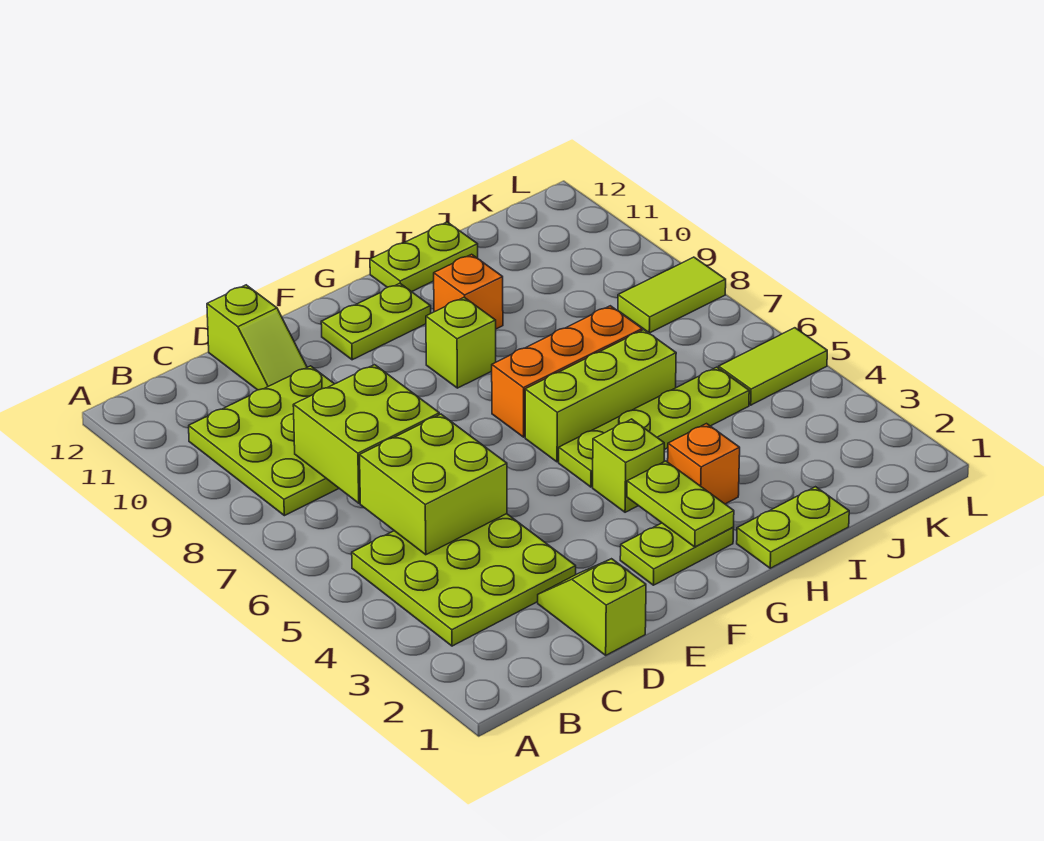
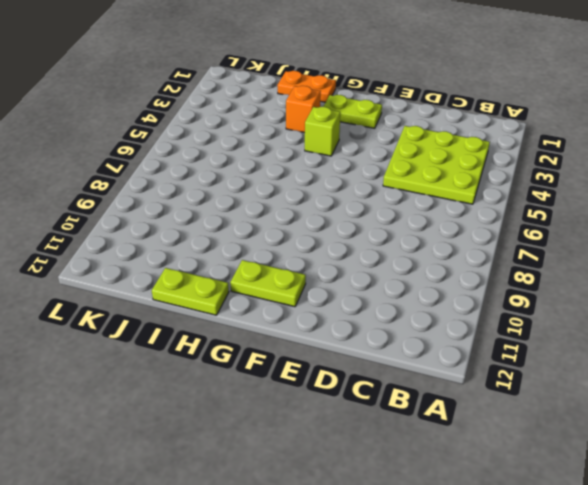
orange 1x2 plate [277,71,336,102] -> lime 1x2 plate [737,487,849,568]
none -> lime 3x3 plate [189,366,339,516]
none -> lime 1x2 slope [538,559,646,655]
none -> lime 1x2 slope [207,285,307,390]

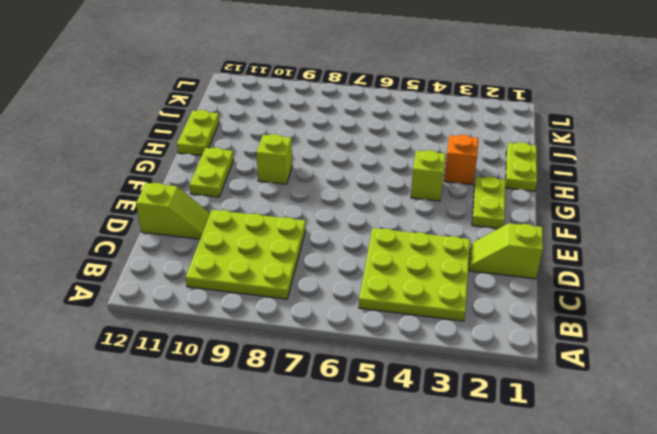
none -> lime 1x4 plate [559,367,749,487]
none -> lime 1x3 brick [525,330,676,462]
none -> orange 1x3 brick [492,306,642,437]

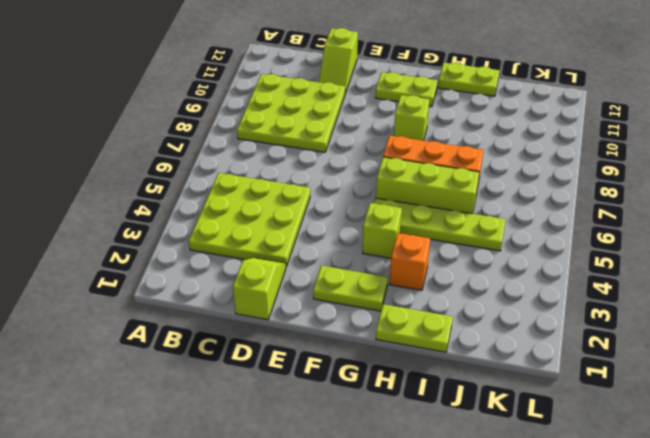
none -> orange 1x1 brick [434,254,503,329]
none -> lime 1x2 tile [719,328,827,405]
none -> lime 1x2 tile [618,257,726,333]

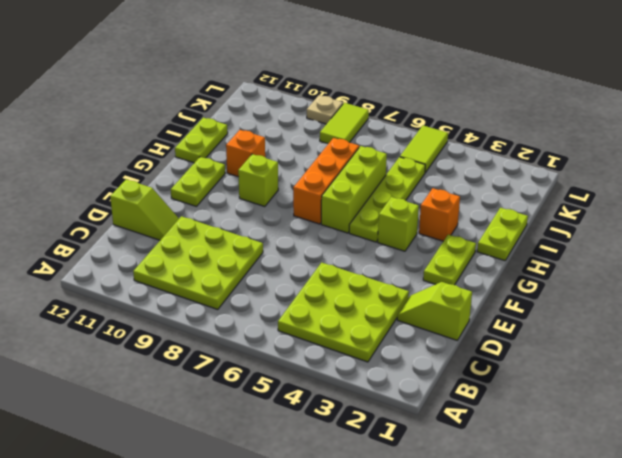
tan 1x1 plate [307,95,343,124] -> none
none -> lime 2x2 brick [360,414,507,555]
none -> lime 2x2 brick [293,365,439,503]
none -> lime 1x2 plate [627,461,734,547]

